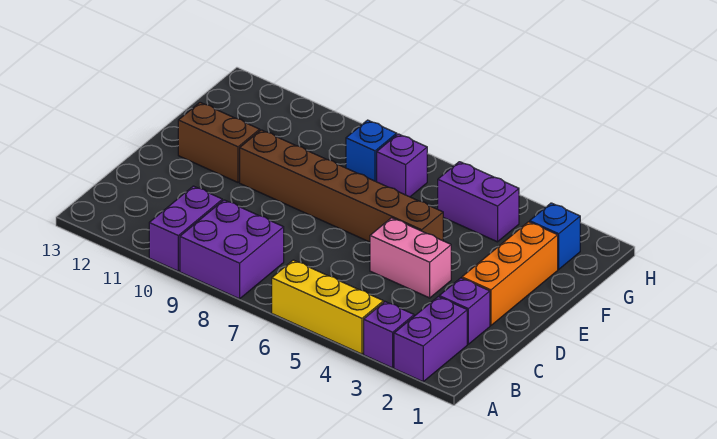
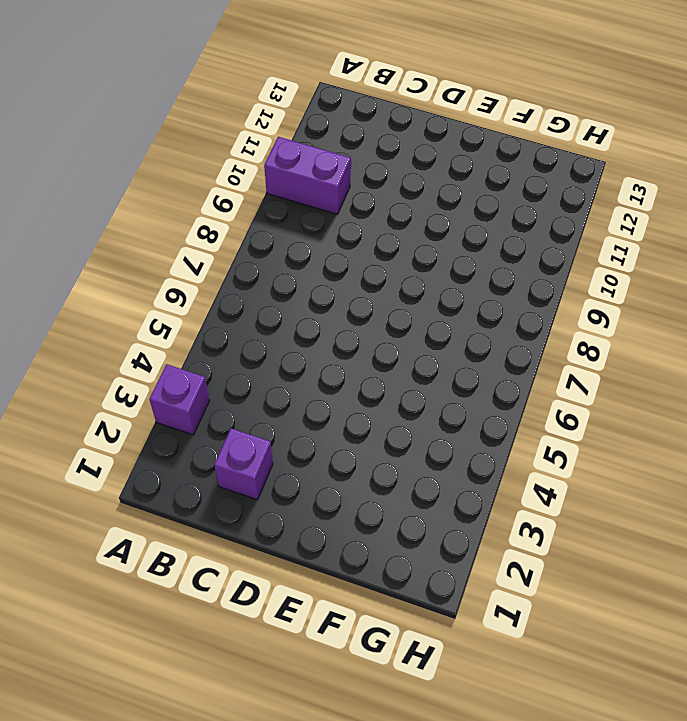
none -> purple 1x2 brick [394,297,467,382]
none -> yellow 1x3 brick [272,260,384,354]
none -> purple 2x2 brick [180,200,284,299]

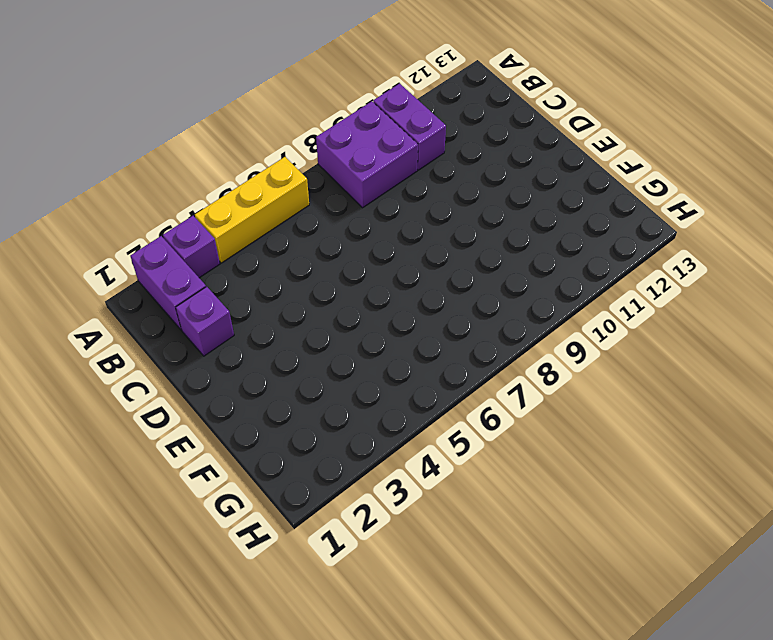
none -> orange 1x3 brick [462,222,558,326]
none -> pink 1x2 brick [370,218,451,298]
none -> brown 1x6 brick [240,130,443,242]

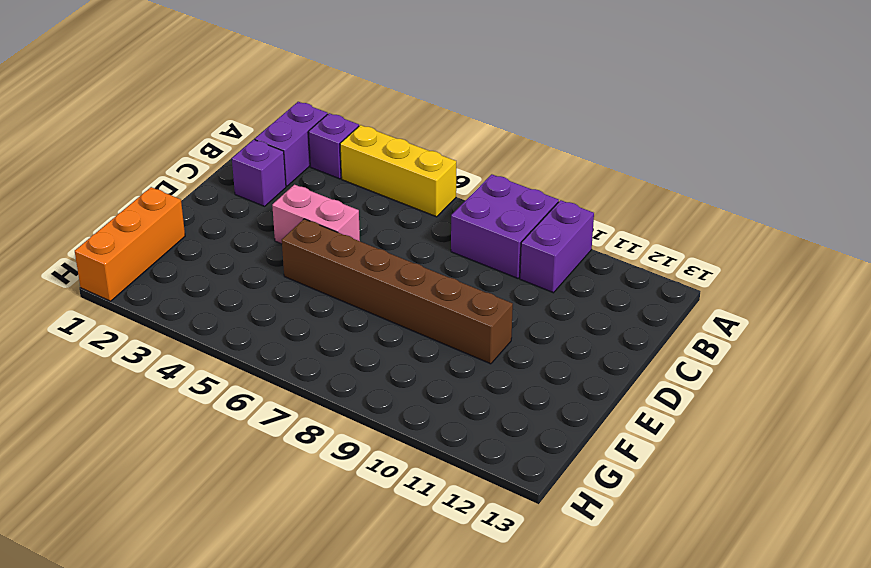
orange 1x3 brick [75,187,185,301] -> orange 1x3 brick moved to [462,222,558,326]
none -> brown 1x2 brick [178,102,260,182]
none -> blue 1x1 brick [530,203,580,269]
none -> purple 1x2 brick [438,162,519,242]

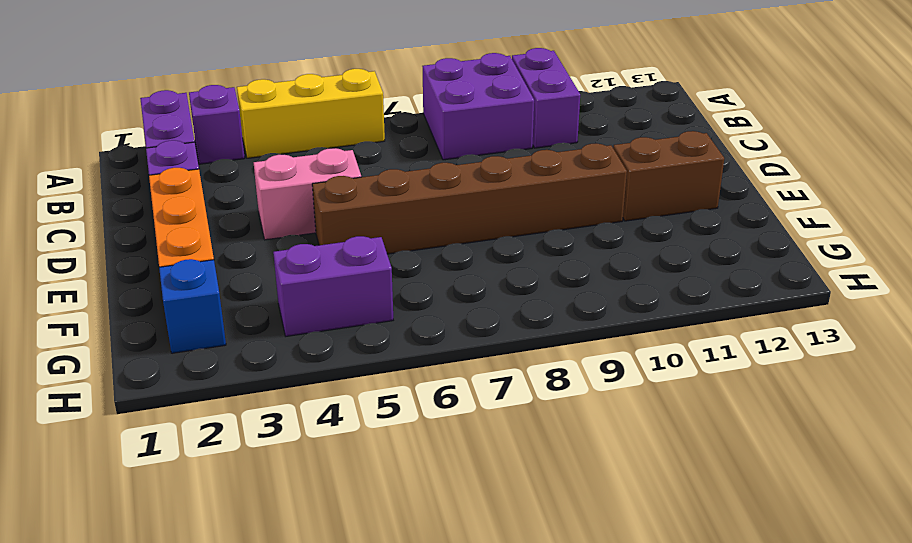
none -> purple 1x1 brick [377,134,427,197]
none -> blue 1x1 brick [346,120,397,182]

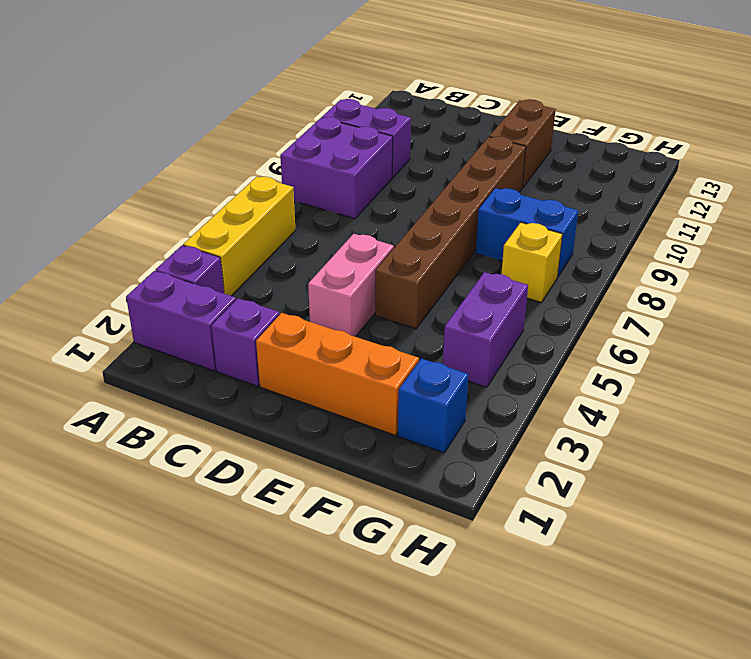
blue 1x2 brick [476,188,578,277] -> blue 1x1 brick [346,120,397,182]
yellow 1x1 brick [501,222,563,303] -> purple 1x1 brick [377,134,427,197]

